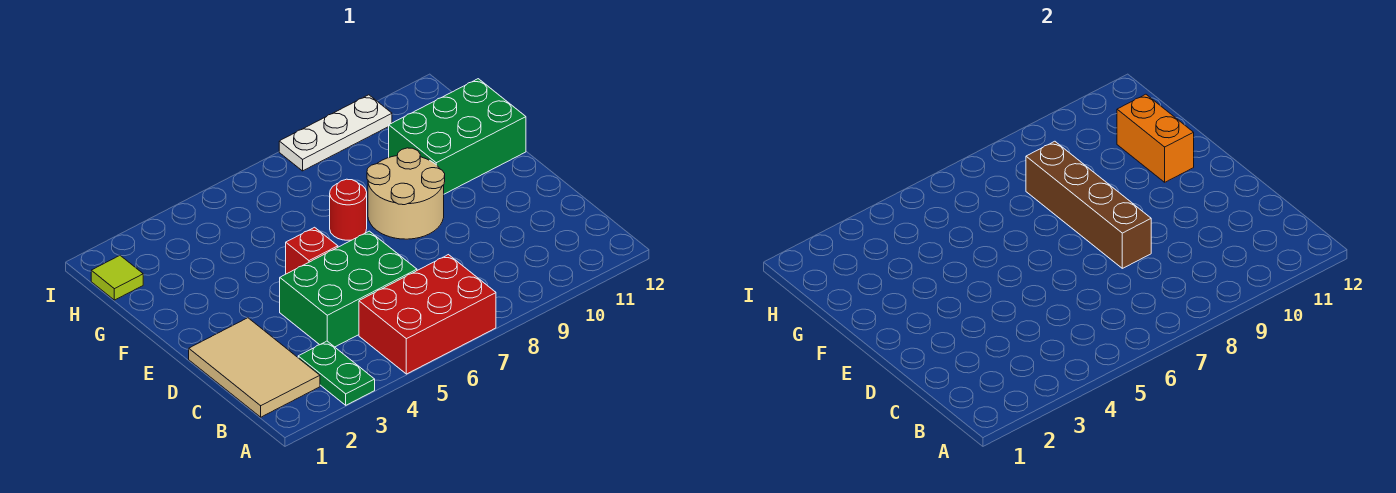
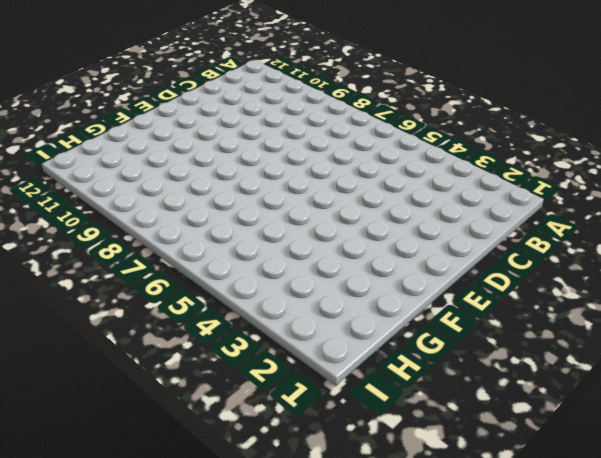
none -> green 1x2 plate [298,341,375,405]
none -> red 2x3 brick [359,255,496,374]
none -> tan 2x3 tile [189,318,320,417]

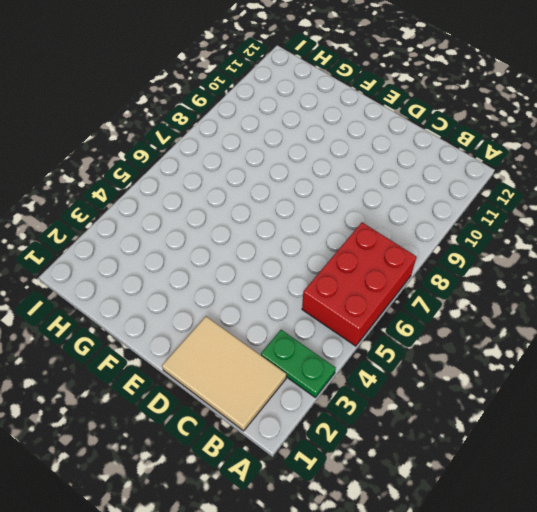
none -> green 2x3 brick [280,231,417,347]
none -> red 1x1 brick [286,227,338,274]
none -> tan 2x2 round brick [367,148,445,239]

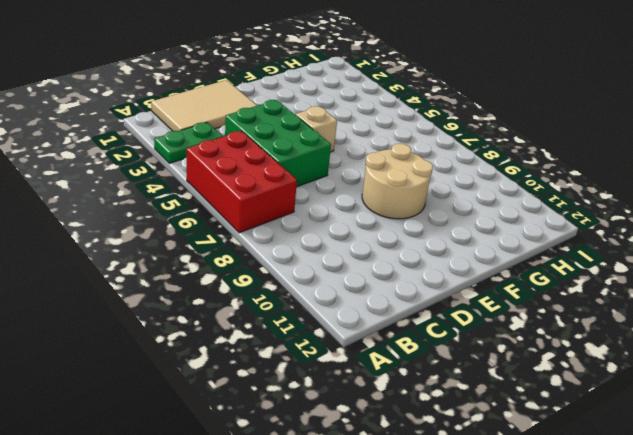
tan 1x1 brick [296,106,337,152] -> red 1x1 brick [286,227,338,274]
none -> red 1x1 round brick [330,179,367,240]
none -> green 2x3 brick [389,79,526,194]
none -> lime 1x1 tile [91,255,143,300]

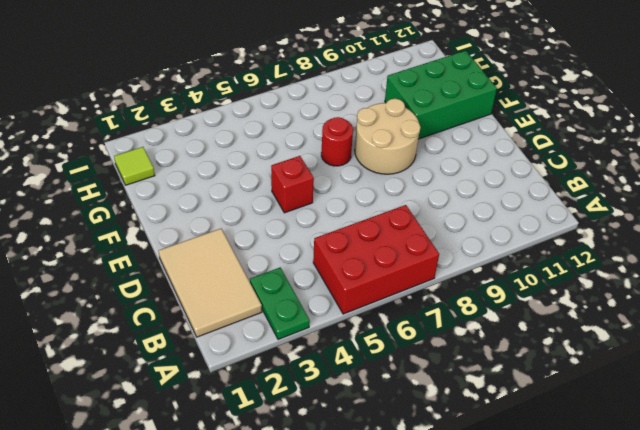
none -> green 2x3 brick [280,231,417,347]
none -> white 1x3 plate [279,95,392,171]
none -> brown 1x4 brick [1026,141,1151,268]

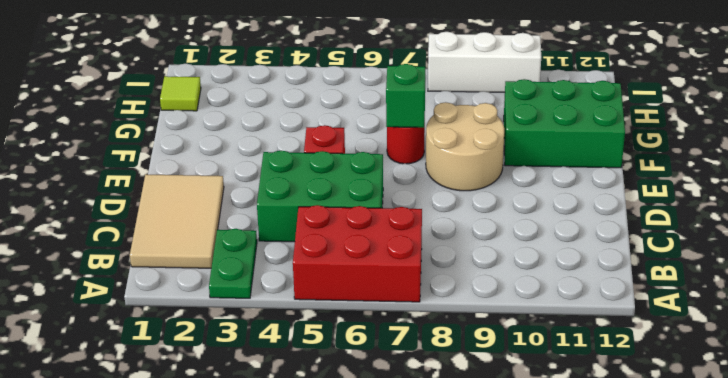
green 1x1 brick [386,64,425,128] -> none
white 1x3 brick [428,32,541,92] -> white 1x3 plate [279,95,392,171]
none -> brown 1x4 brick [1026,141,1151,268]
none -> orange 1x2 brick [1117,94,1194,182]

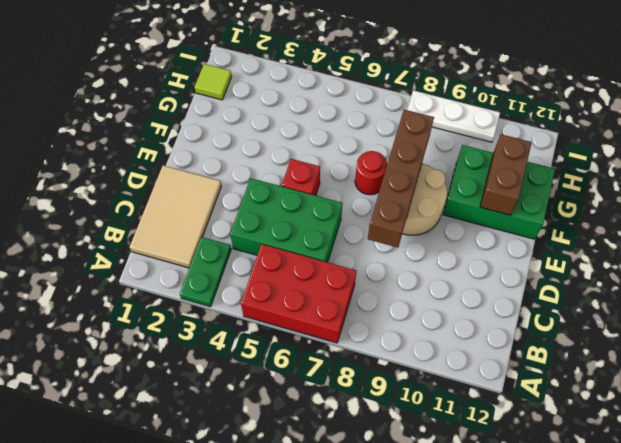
brown 1x2 brick [480,134,532,215] -> orange 1x2 brick [1117,94,1194,182]

